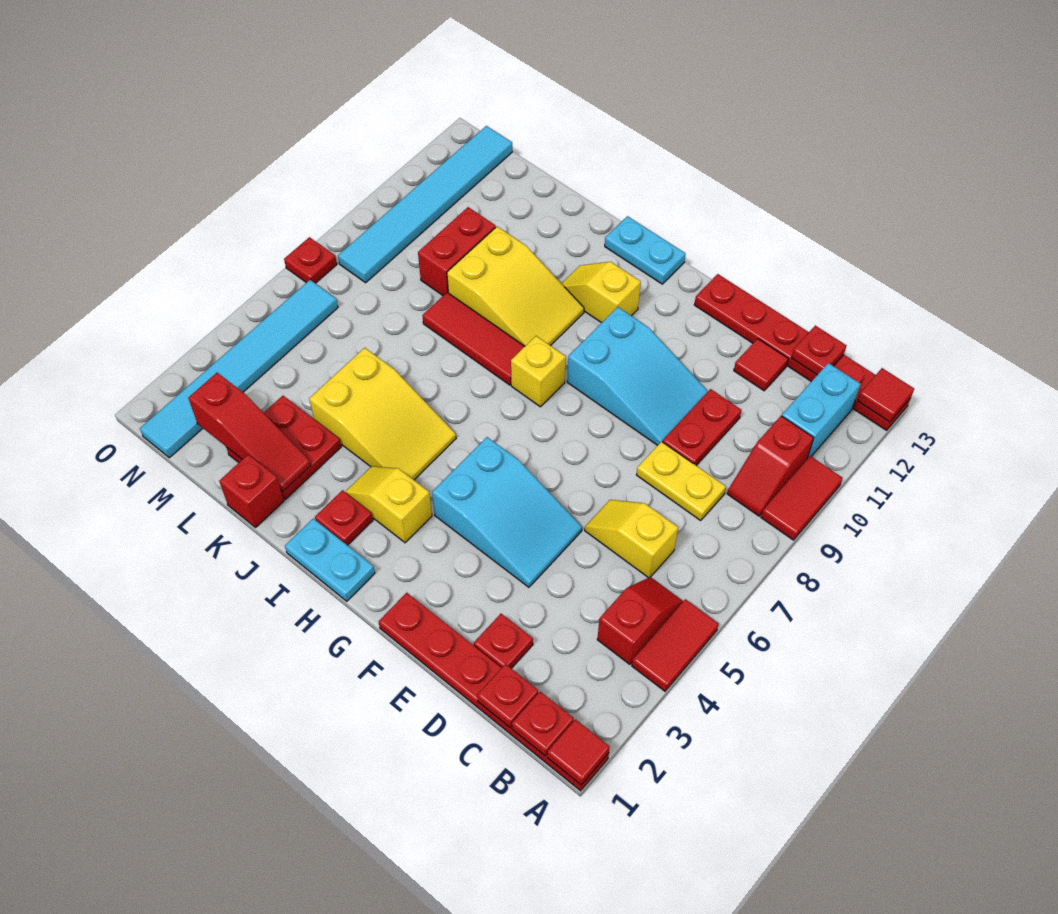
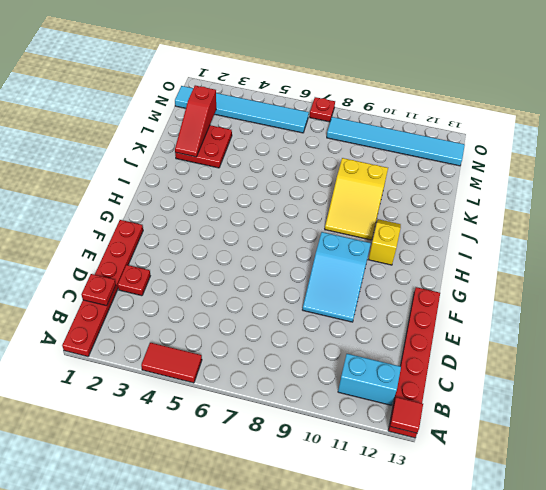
none -> red 1x2 tile [761,456,842,540]
none -> red 1x2 slope [597,577,683,664]
none -> red 1x2 slope [727,416,814,516]
none -> yellow 1x2 slope [585,500,678,578]

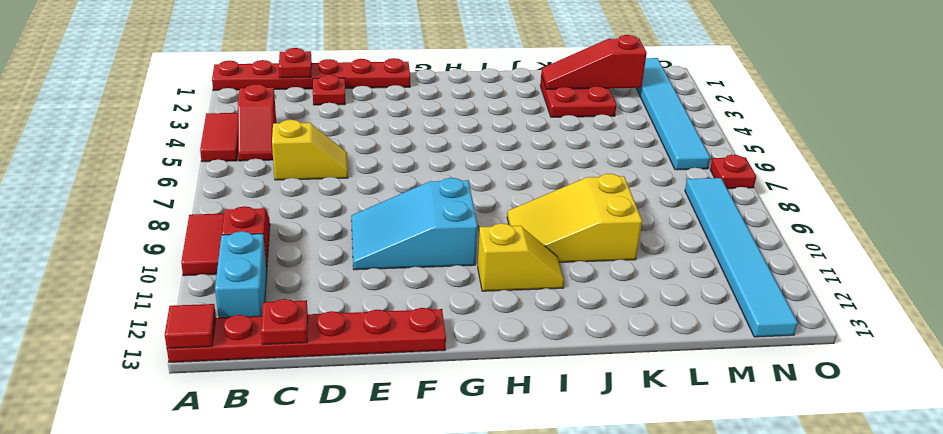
none -> yellow 1x2 plate [637,441,726,520]
none -> red 1x2 plate [662,389,741,465]
none -> red 1x1 tile [734,339,788,391]
none -> cyan 2x3 slope [432,437,582,587]

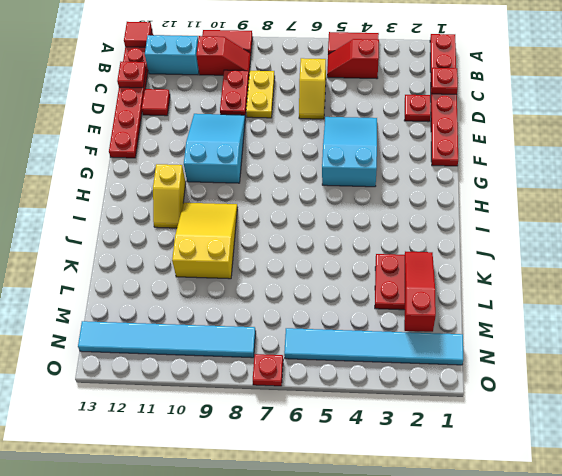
red 1x2 plate [220,70,249,117] -> red 1x2 plate turned to [662,389,741,465]
none -> cyan 1x2 plate [285,519,375,601]
none -> yellow 1x2 slope [345,466,432,543]
none -> yellow 1x1 brick [511,336,566,407]
none -> cyan 1x2 plate [605,216,686,284]

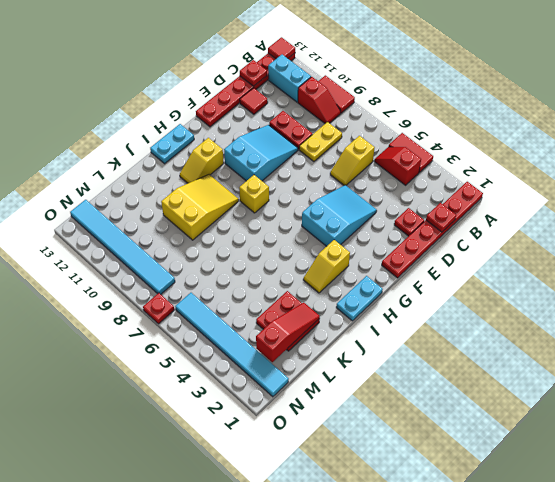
none -> red 1x1 plate [315,490,373,545]
none -> yellow 2x3 slope [309,348,456,480]
none -> red 1x3 tile [422,292,525,385]
none -> red 1x1 brick [219,454,284,527]

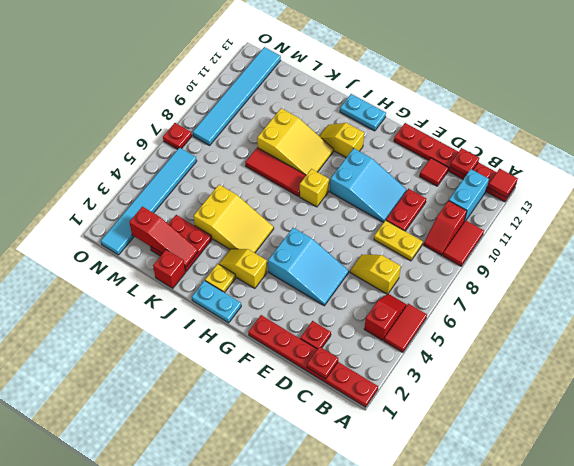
yellow 1x1 plate [205,264,236,293] -> red 1x1 plate [315,490,373,545]
none -> red 1x2 brick [418,207,496,296]
none -> red 1x1 tile [547,720,610,785]
none -> red 1x1 plate [512,692,574,756]

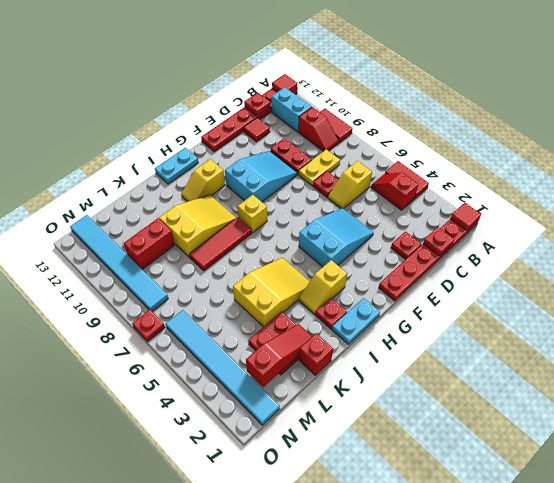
red 1x1 plate [313,171,338,197] -> red 1x1 plate moved to [512,692,574,756]
red 1x2 brick [124,218,175,269] -> red 1x2 brick turned to [418,207,496,296]

